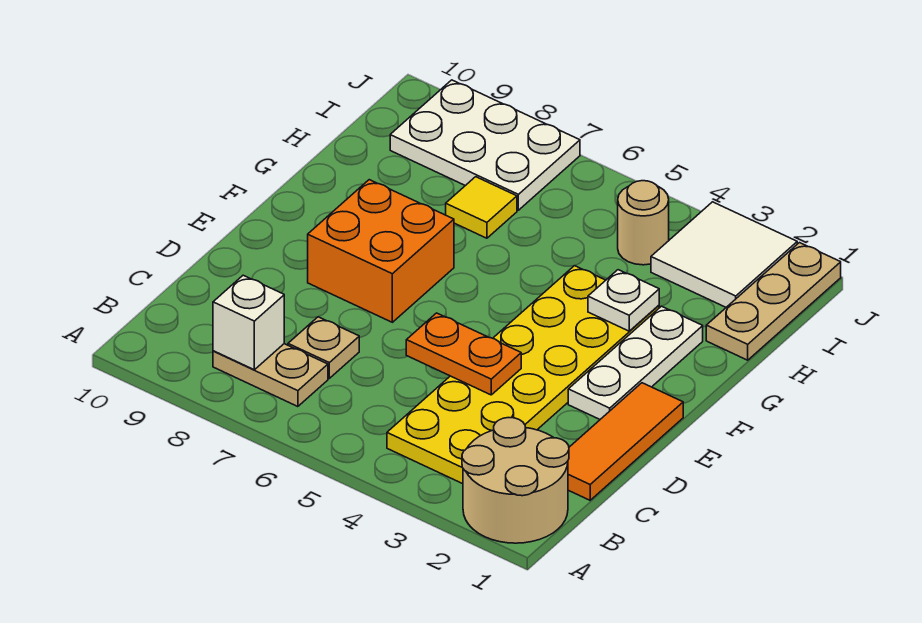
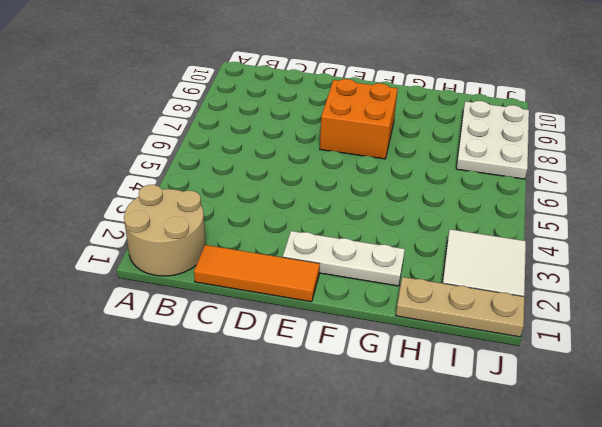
none -> yellow 2x6 plate [387,266,659,484]
none -> tan 1x2 plate [213,344,328,407]
none -> tan 1x1 plate [288,317,359,378]

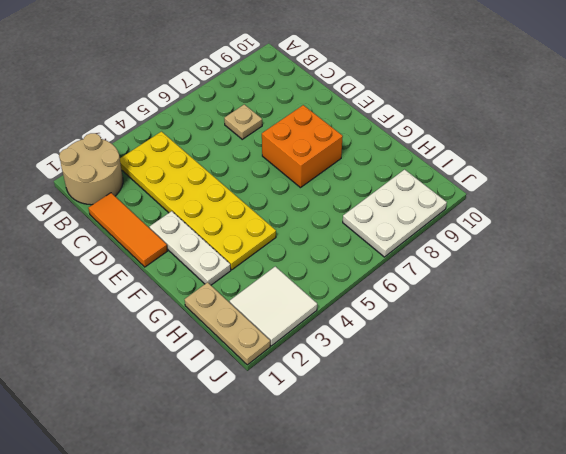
none -> tan 1x2 plate [213,344,328,407]
none -> yellow 1x1 tile [446,177,517,238]
none -> tan 1x1 round brick [618,181,669,265]

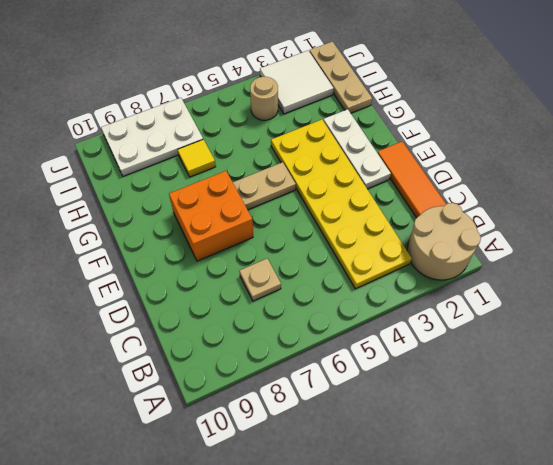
tan 1x2 plate [233,162,296,210] -> tan 1x2 plate moved to [213,344,328,407]
none -> white 1x1 brick [213,275,284,370]
none -> orange 1x2 plate [406,313,521,395]
none -> white 1x1 plate [588,270,659,331]

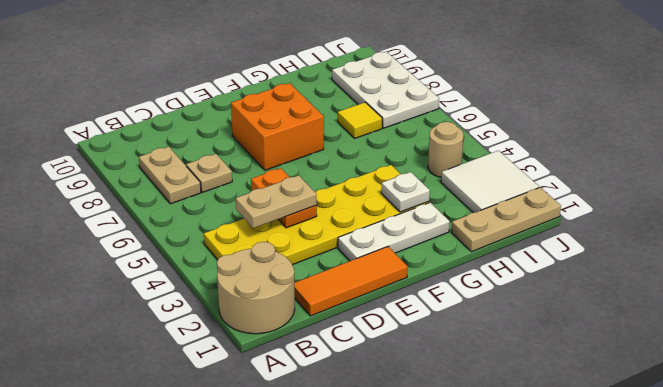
tan 1x2 plate [236,175,317,228] -> none
none -> white 1x1 brick [213,275,284,370]

